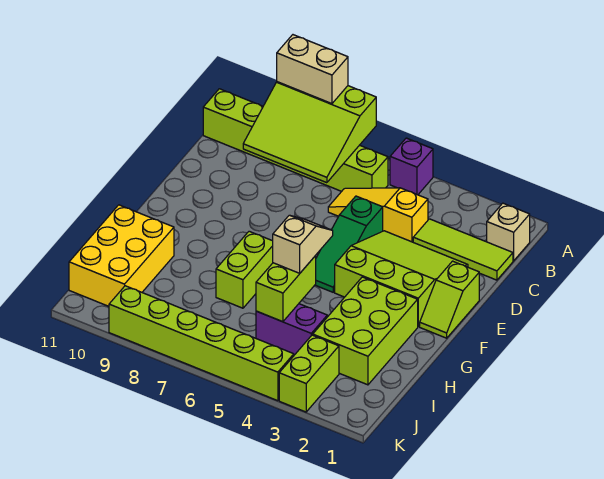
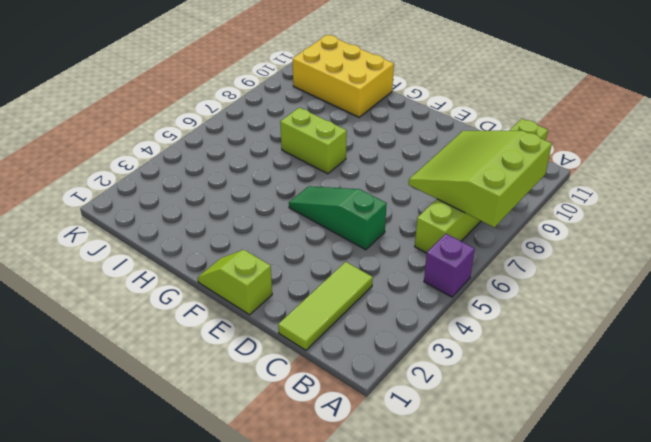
none -> tan 1x1 brick [487,203,530,261]
none -> yellow 1x3 slope [328,188,428,242]
none -> lime 3x3 slope [335,231,468,327]

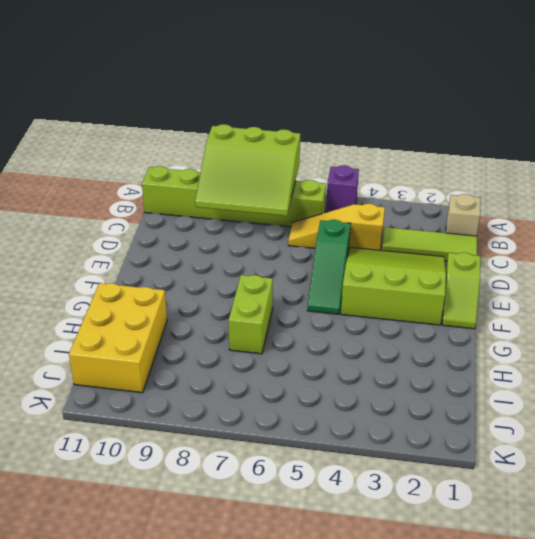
none -> lime 2x3 brick [313,277,418,385]
none -> purple 1x2 brick [256,304,327,355]
none -> lime 1x2 brick [279,335,339,412]

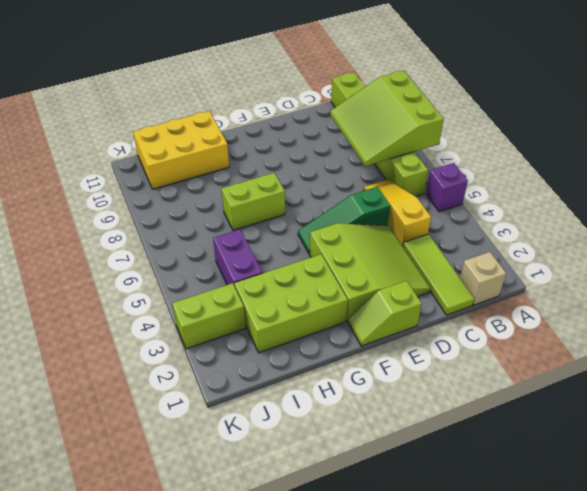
none -> lime 1x6 brick [109,286,294,401]
none -> lime 1x2 brick [256,256,316,322]
none -> tan 1x2 brick [277,35,348,104]

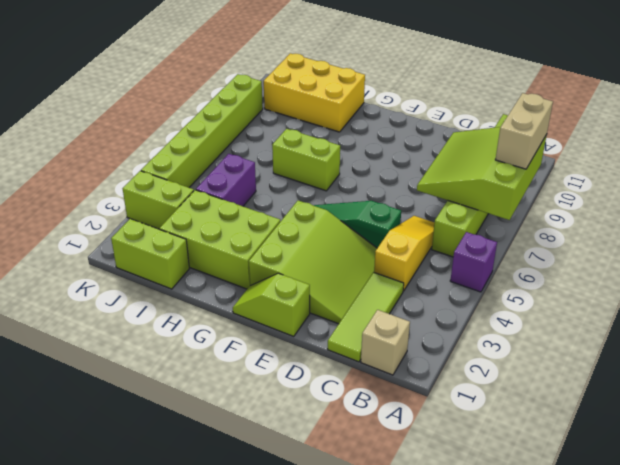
lime 1x2 brick [111,219,189,289] -> lime 1x2 brick moved to [256,256,316,322]
none -> tan 1x2 slope [273,215,333,273]

